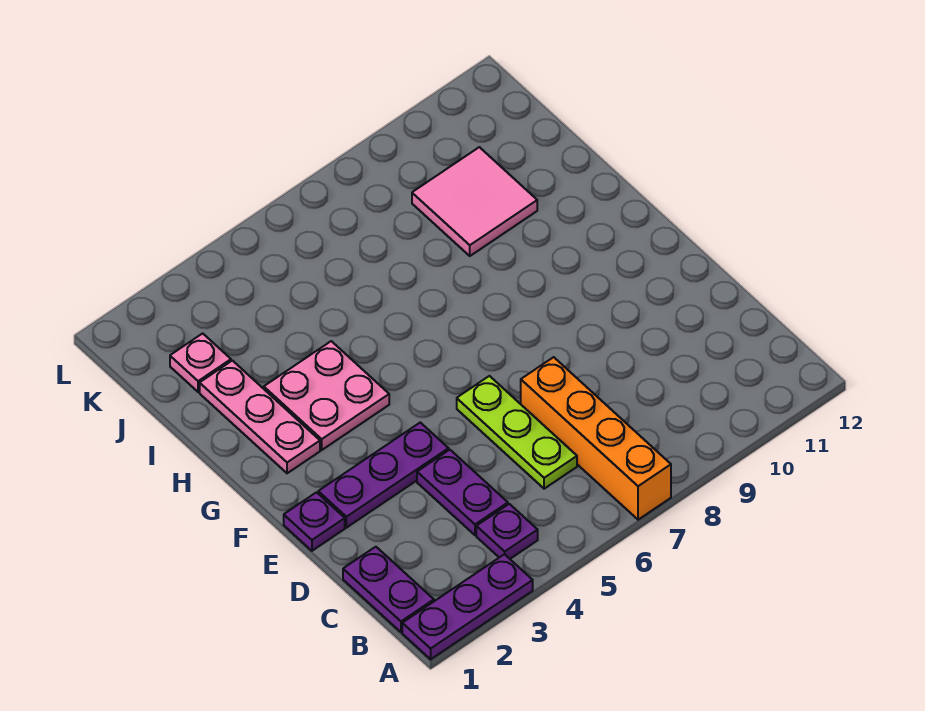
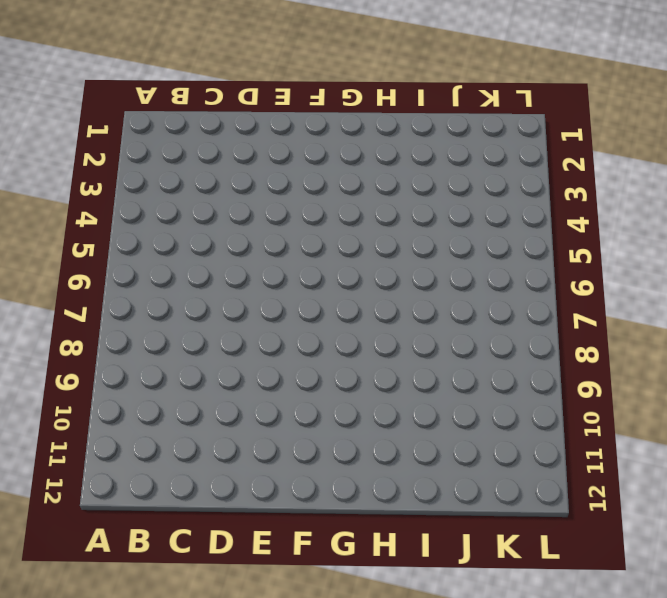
none -> purple 1x3 plate [402,554,533,659]
none -> orange 1x4 brick [521,357,671,520]
none -> purple 1x2 plate [343,547,434,632]

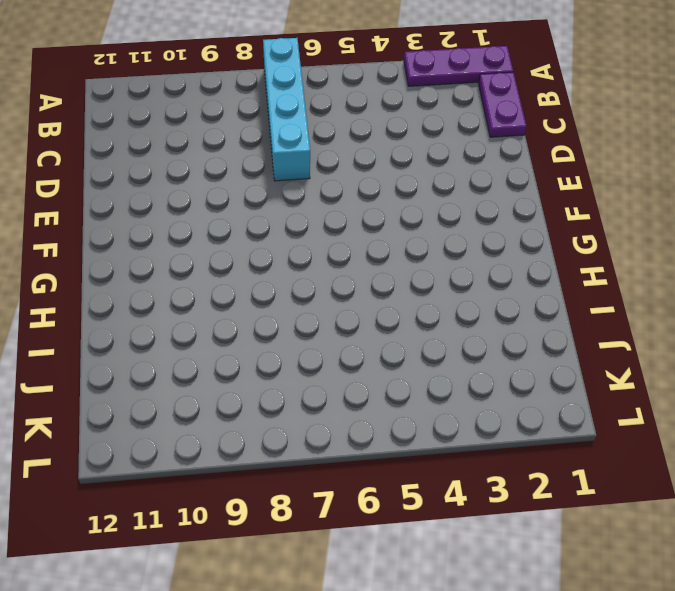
cyan 1x4 brick [263,38,310,181] -> orange 1x4 brick [521,357,671,520]
none -> purple 1x1 plate [476,504,538,559]
none -> purple 1x2 plate [417,450,508,535]
none -> lime 1x3 plate [457,376,577,489]

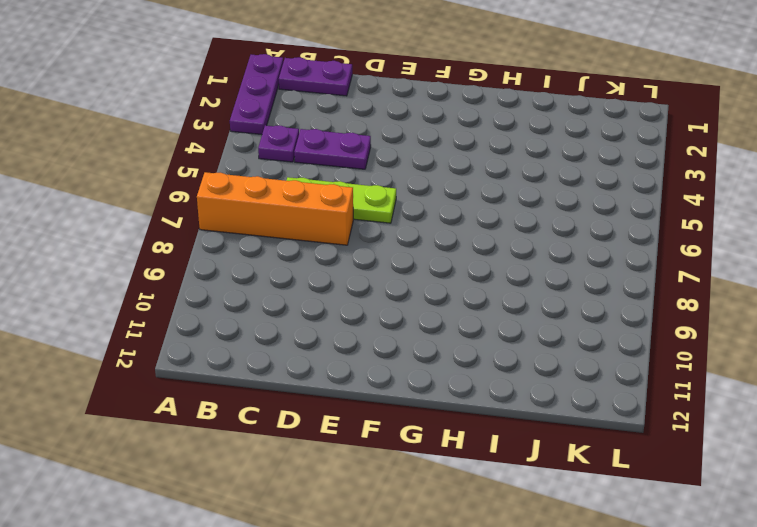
none -> purple 1x1 plate [284,492,345,551]
none -> purple 1x3 plate [318,423,449,528]
none -> pink 1x3 plate [200,361,320,473]

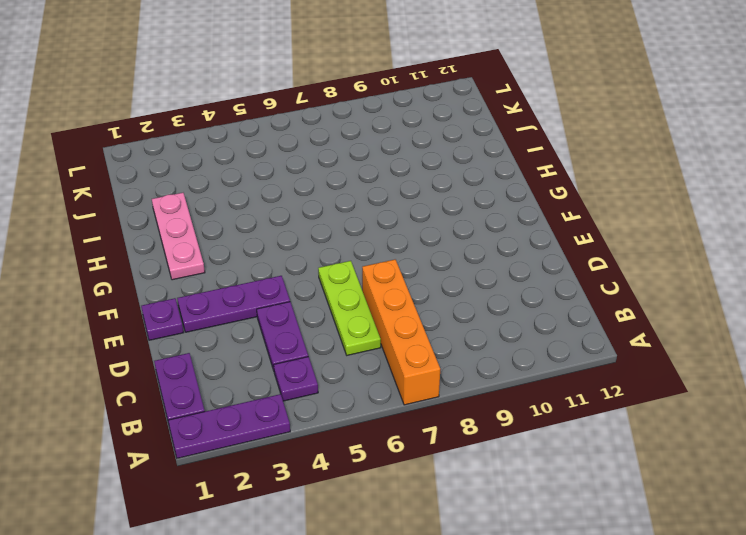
none -> pink 2x2 plate [264,341,389,450]
none -> pink 2x2 tile [412,147,537,256]
none -> pink 1x1 plate [170,333,231,392]

